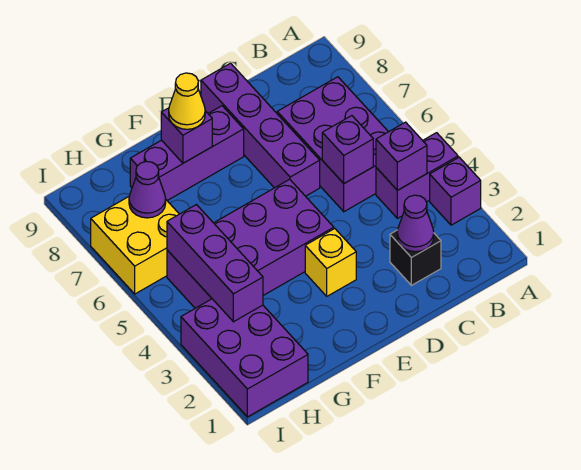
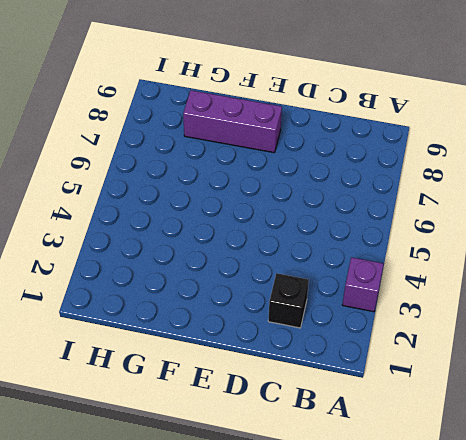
none -> purple 1x2 brick [376,133,458,218]
none -> purple 2x3 brick [277,77,388,212]
none -> purple 1x4 brick [201,63,320,196]

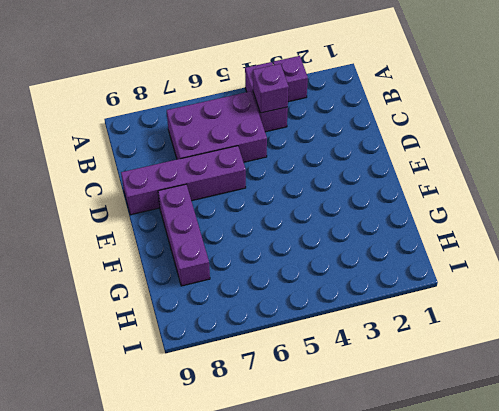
none -> black 1x1 brick [390,230,441,285]
none -> yellow 1x1 brick [305,229,356,296]
none -> purple 2x4 brick [167,179,334,308]

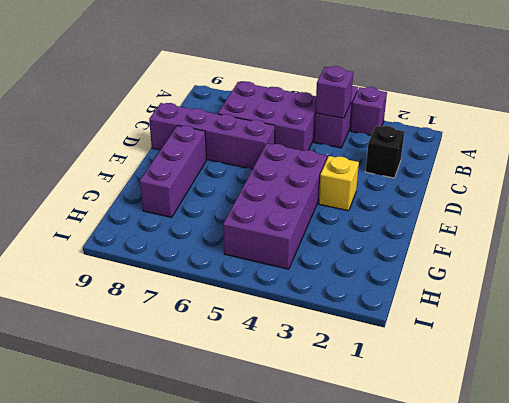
none -> purple 2x3 brick [181,299,308,417]
none -> yellow 2x2 brick [91,197,179,294]
none -> purple 1x1 cone [397,195,434,252]

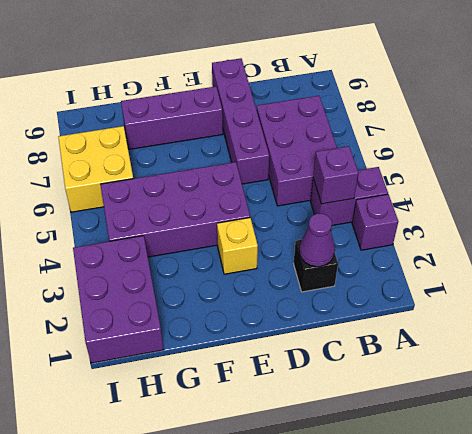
none -> purple 1x1 brick [322,116,373,183]
none -> purple 1x1 brick [161,108,212,163]
none -> purple 1x3 brick [167,205,263,322]

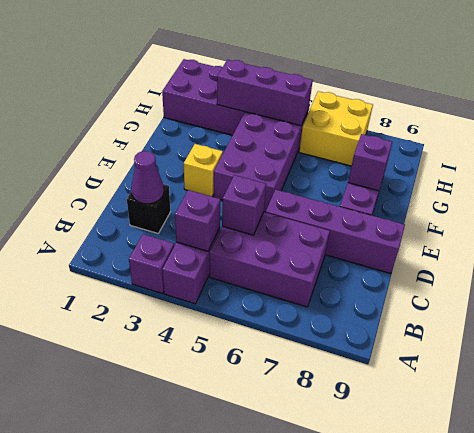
none -> purple 1x1 cone [129,162,166,218]
none -> yellow 1x1 cone [169,73,205,129]

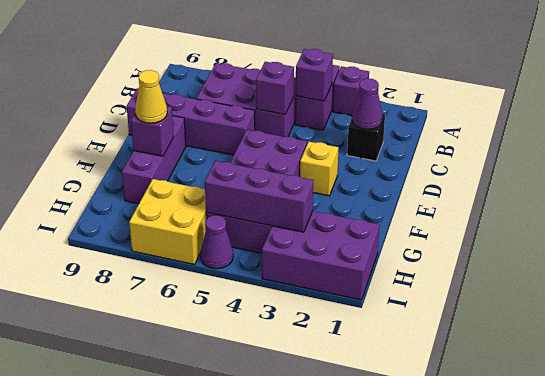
purple 1x1 cone [201,215,233,269] -> purple 1x1 cone moved to [129,162,166,218]

